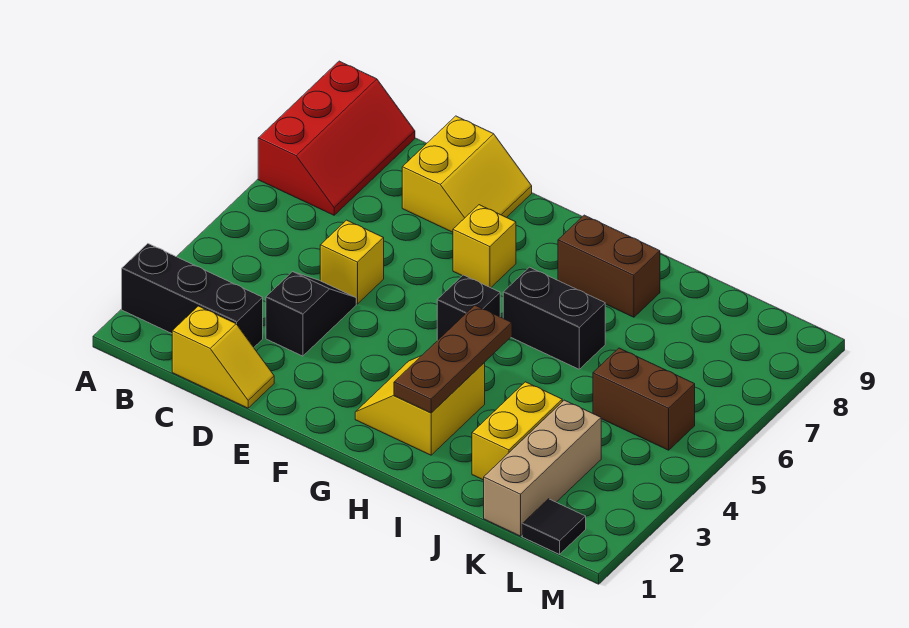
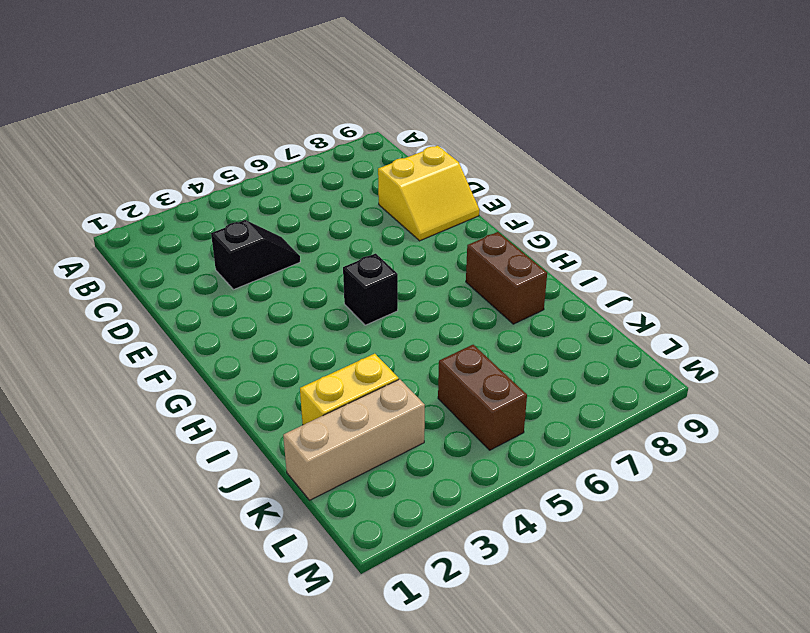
none -> black 1x3 brick [122,244,263,347]
none -> red 2x3 slope [258,61,415,215]
none -> yellow 1x2 slope [172,306,274,408]

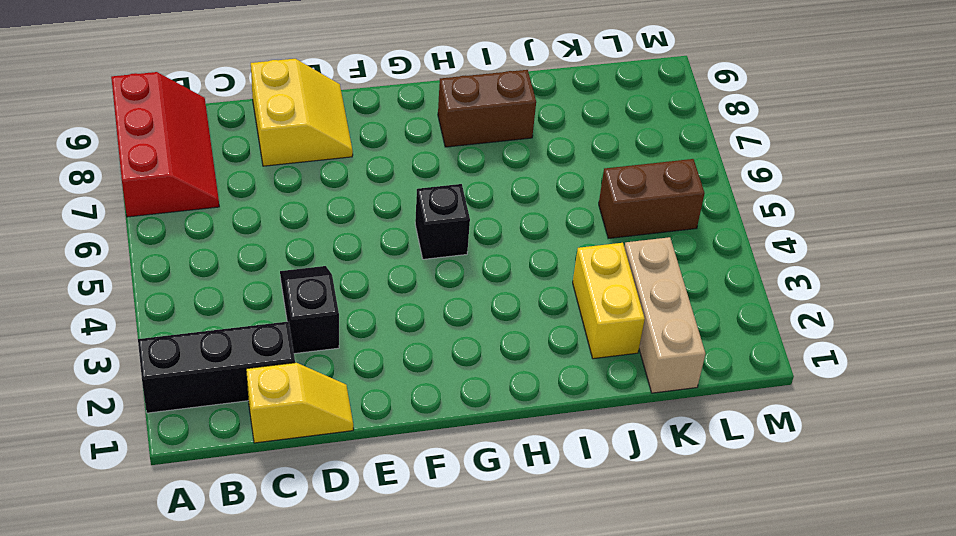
none -> yellow 1x1 brick [320,220,384,304]
none -> yellow 1x1 brick [453,205,516,288]
none -> yellow 2x2 slope [355,356,485,455]

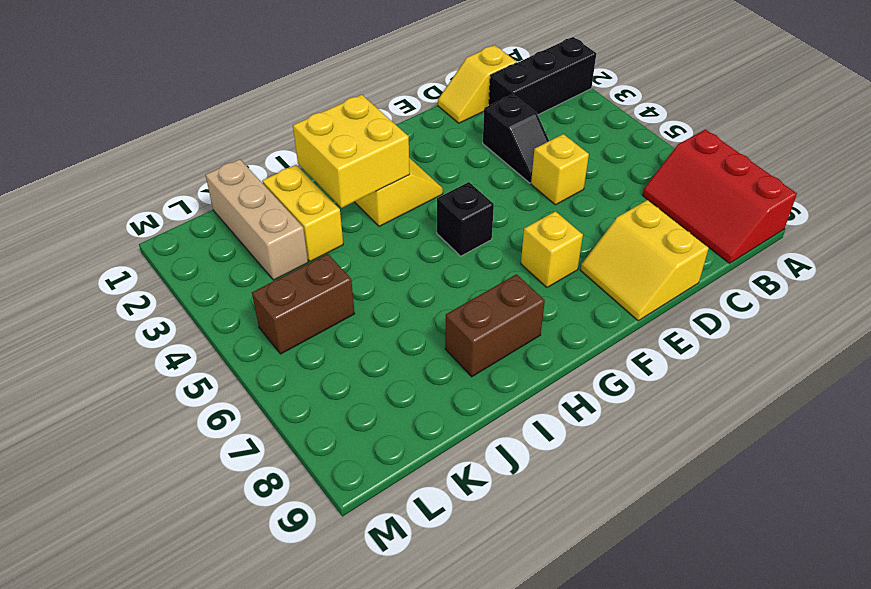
yellow 2x2 brick [293,95,410,208] -> brown 1x3 plate [394,305,512,413]
none -> black 1x2 brick [503,267,605,369]
none -> black 1x1 tile [522,499,586,554]

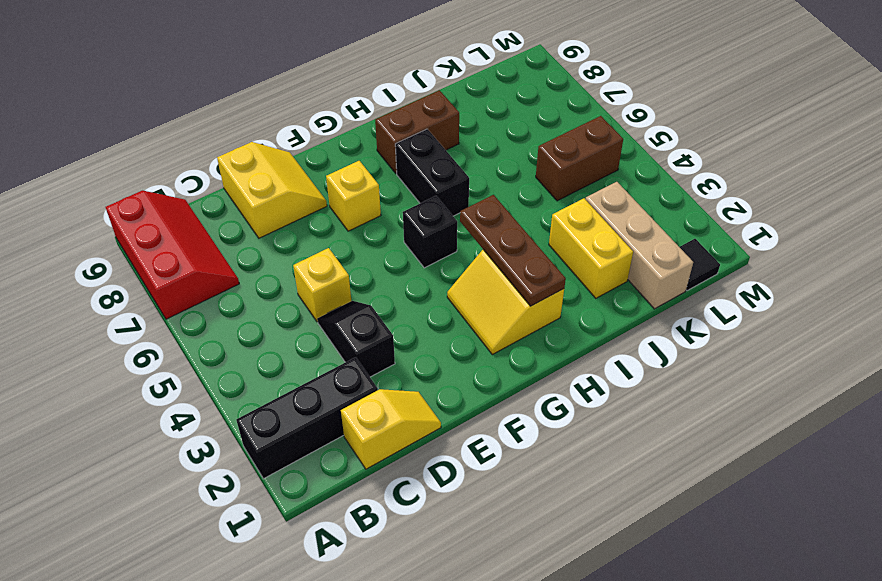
black 1x2 brick [395,129,469,216] -> black 1x2 brick turned to [503,267,605,369]

